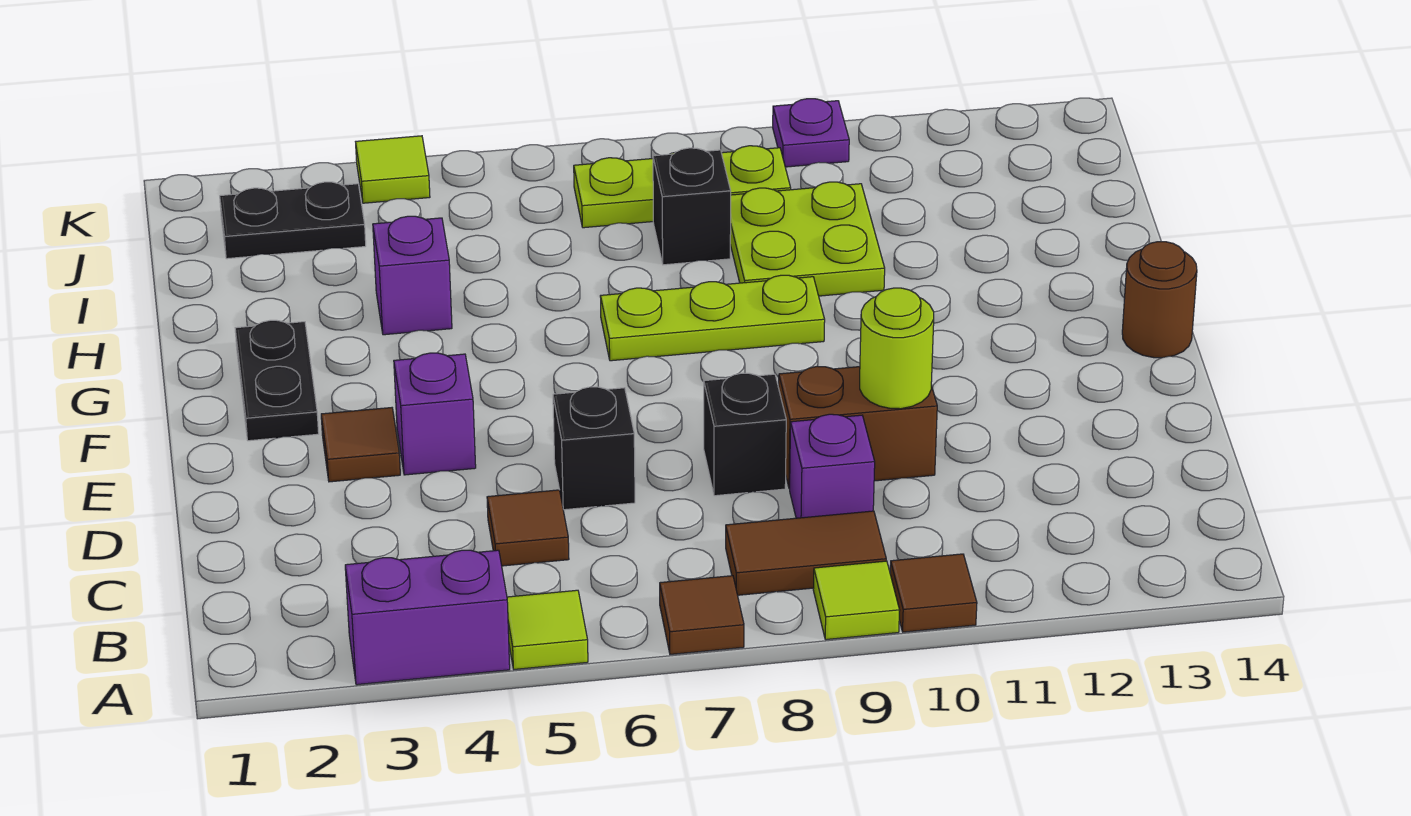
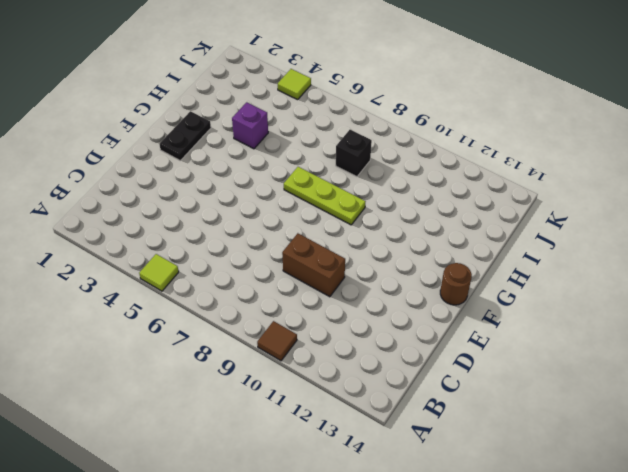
none -> purple 1x2 brick [345,550,510,685]
none -> brown 1x1 tile [660,576,744,654]
none -> lime 1x1 tile [813,561,900,640]

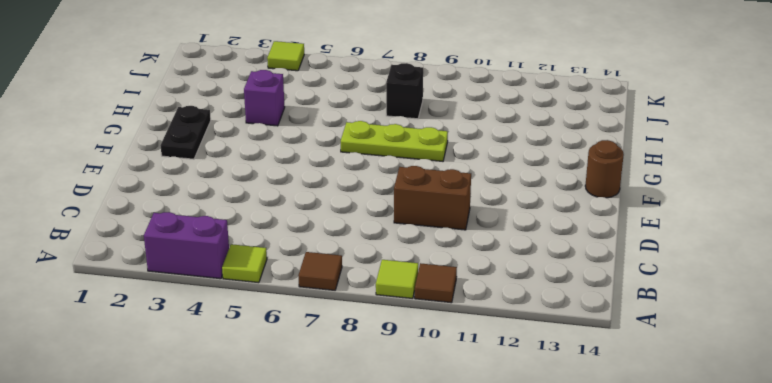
none -> brown 1x2 tile [726,511,886,595]
none -> brown 1x1 tile [487,490,569,566]
none -> purple 1x1 brick [790,414,875,518]

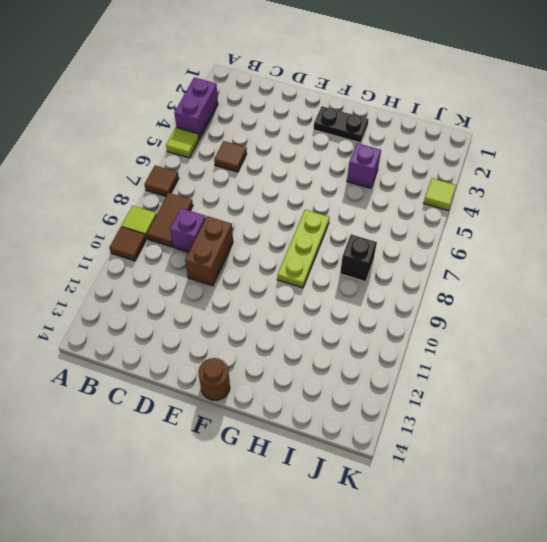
none -> black 1x1 brick [553,387,635,510]
none -> black 1x1 brick [704,373,786,496]
none -> brown 1x1 tile [321,408,400,482]

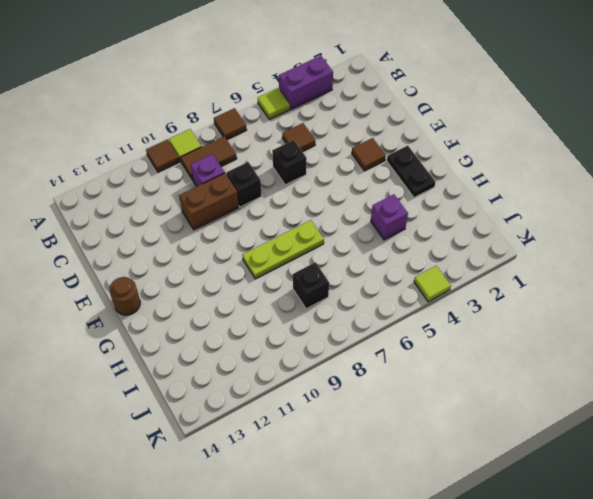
none -> purple 1x1 brick [394,353,476,475]
none -> lime 2x2 plate [730,182,885,296]
none -> black 1x2 plate [220,182,366,259]

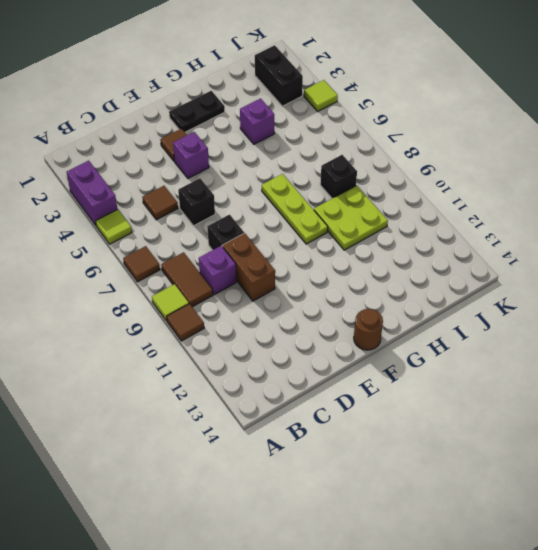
black 1x2 brick [255,45,303,106] -> black 1x2 plate [220,182,366,259]
none -> lime 1x3 plate [574,146,791,228]
none -> purple 1x1 plate [773,99,849,167]
none -> lime 1x1 round brick [860,288,934,409]

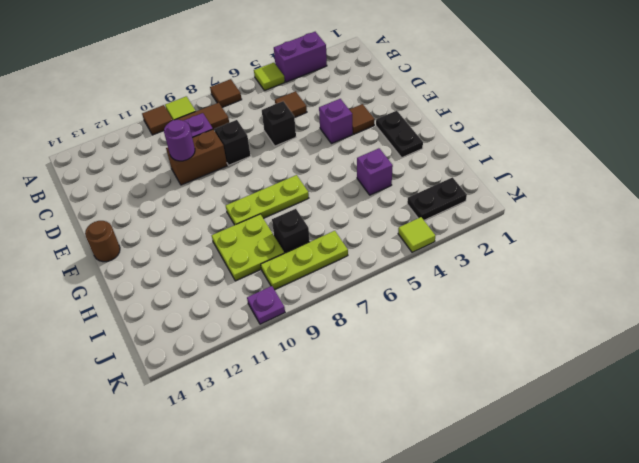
purple 1x1 round brick [164,120,195,161] -> lime 1x1 round brick [860,288,934,409]

